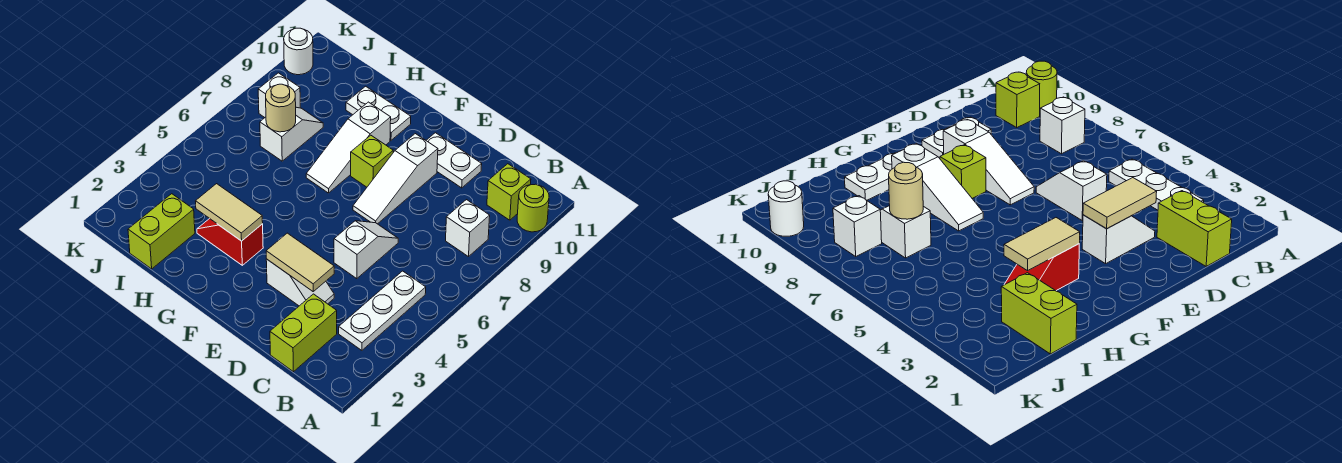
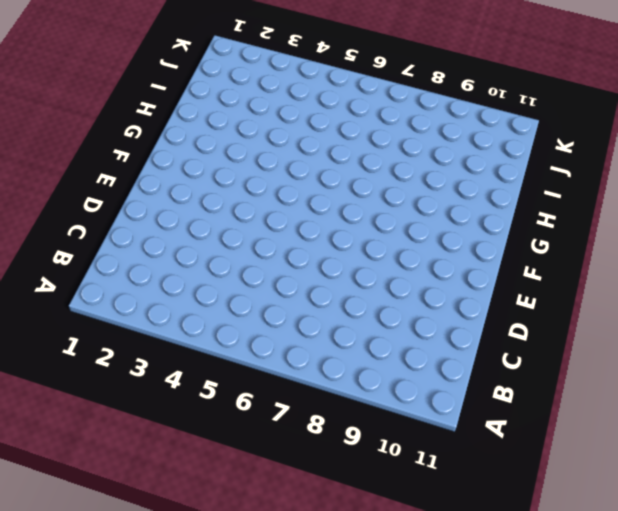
none -> lime 1x1 round brick [517,184,549,232]
none -> white 1x3 plate [339,271,426,350]
none -> white 1x1 brick [446,200,490,257]

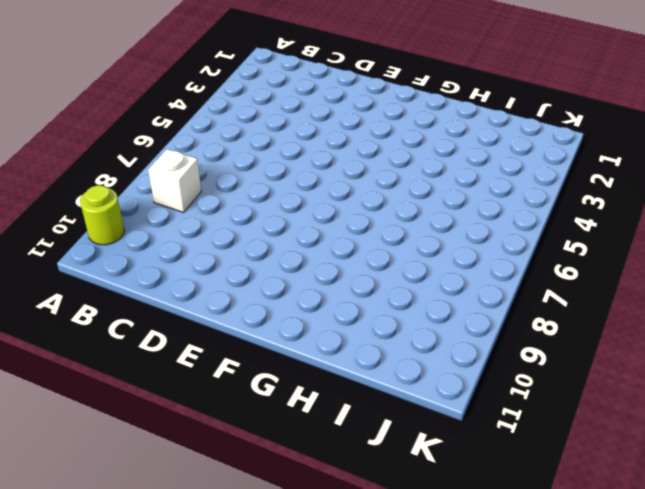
none -> white 1x3 plate [339,271,426,350]
none -> lime 1x1 brick [487,164,531,220]
none -> lime 1x2 brick [270,294,337,372]

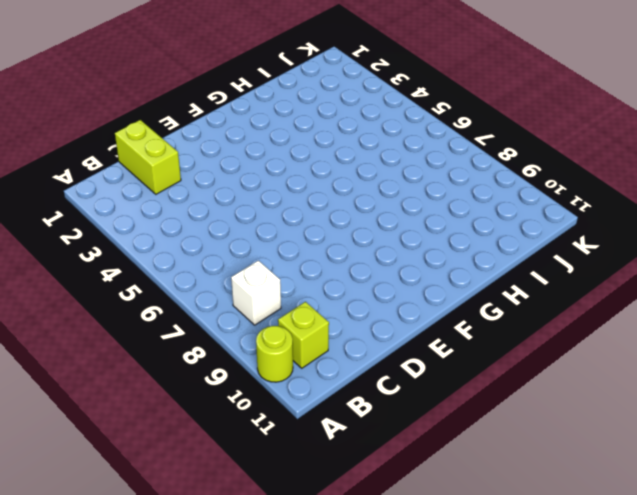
none -> white 1x3 plate [339,271,426,350]
none -> white 1x2 slope [266,259,334,306]
none -> white 1x2 slope [334,221,398,279]

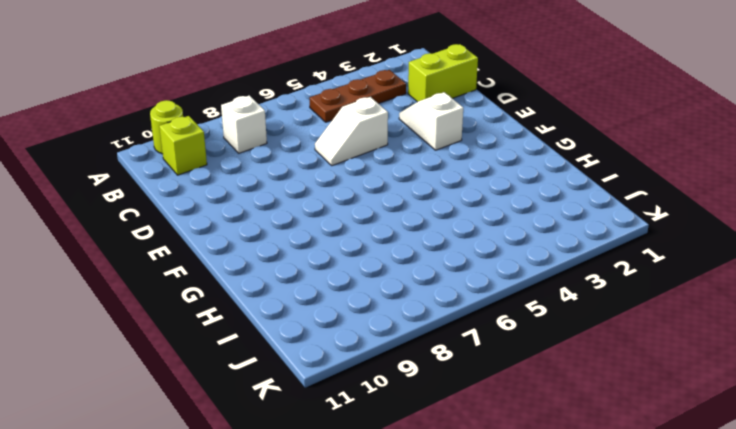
brown 1x3 plate [309,70,406,122] -> white 1x3 plate [339,271,426,350]
none -> white 1x2 plate [426,133,482,188]
none -> white 1x3 slope [353,134,438,224]
none -> lime 1x1 brick [351,135,393,187]

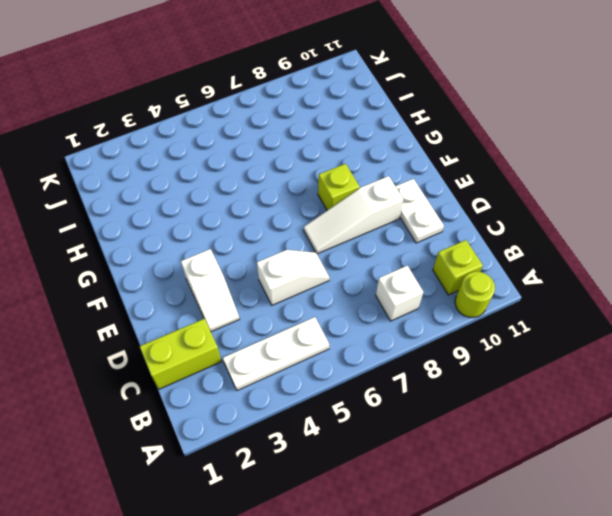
none -> red 1x2 slope [197,219,263,265]
none -> white 1x3 slope [306,102,391,193]
none -> white 1x2 plate [346,86,411,140]

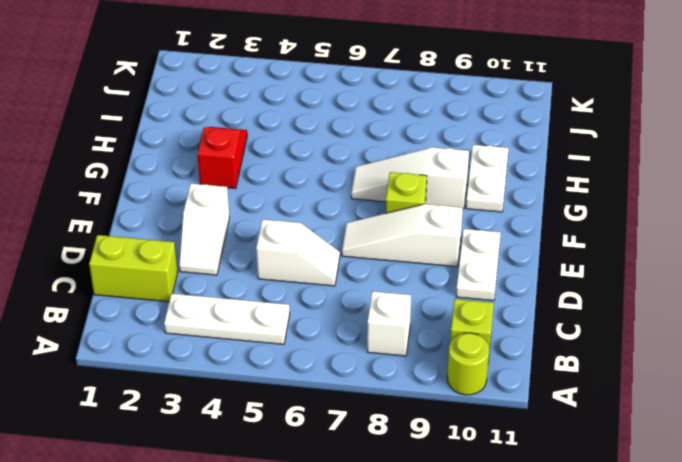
none -> lime 1x2 brick [128,194,195,269]
none -> white 1x2 slope [260,107,323,161]
none -> white 1x1 brick [258,73,300,117]

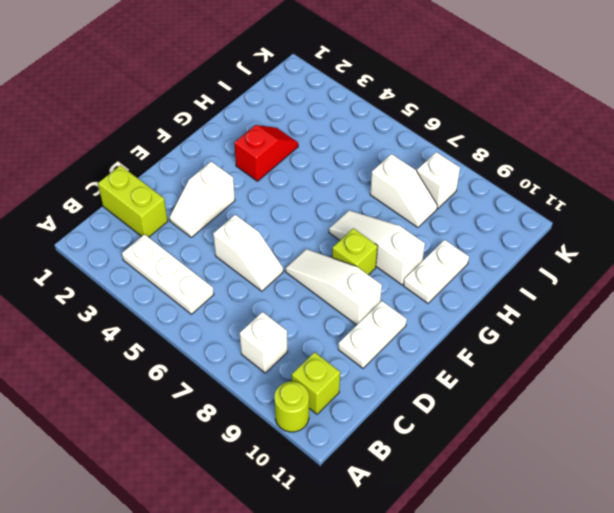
none -> lime 1x2 brick [128,194,195,269]
none -> white 1x1 round brick [284,28,313,75]
none -> tan 1x2 tile [266,233,334,291]

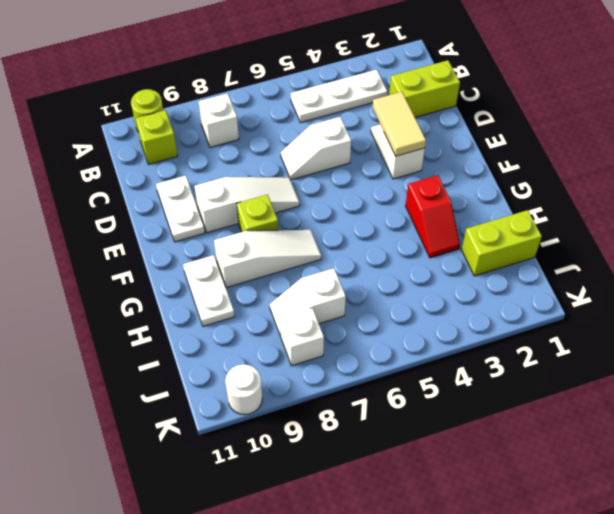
none -> tan 1x2 tile [196,184,263,241]
none -> tan 1x1 round brick [266,84,296,132]

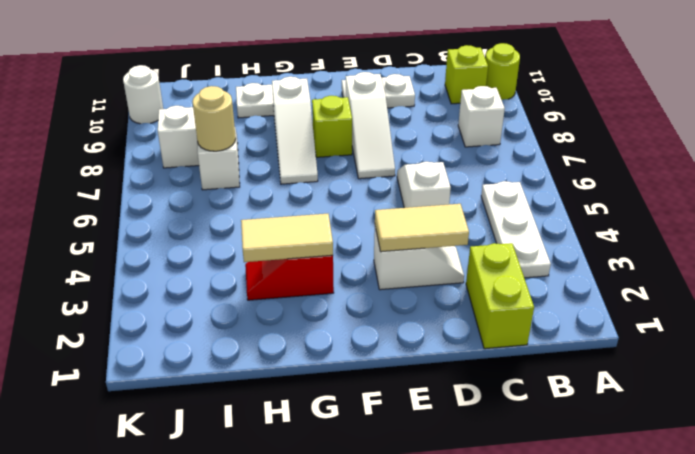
none -> lime 1x2 brick [128,194,195,269]

